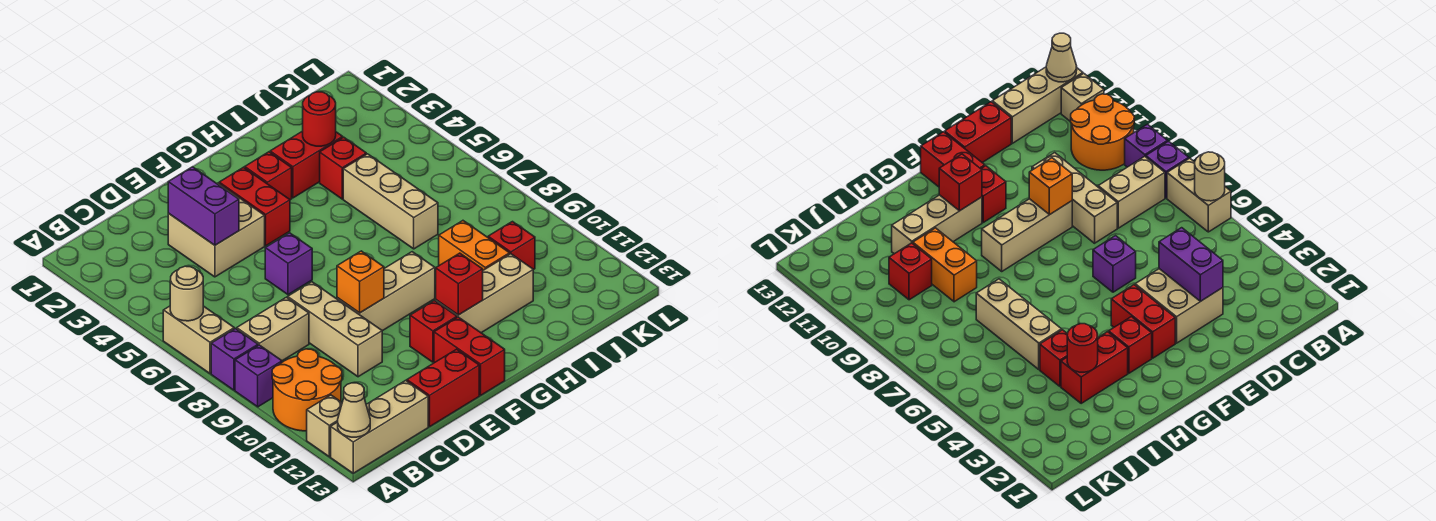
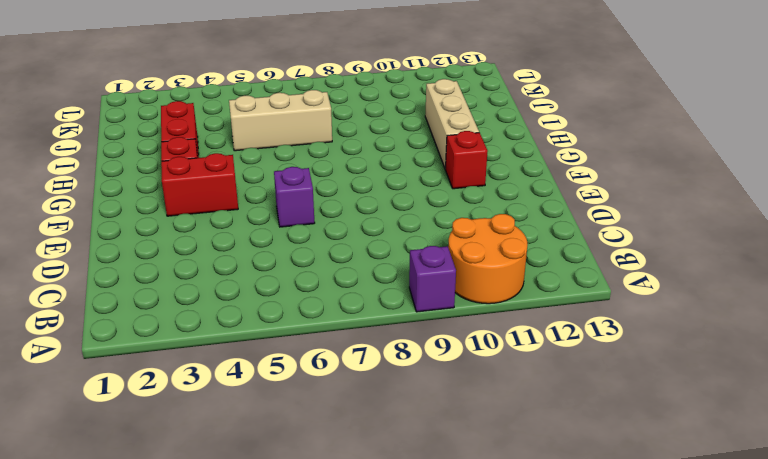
none -> tan 1x2 brick [163,306,234,374]
none -> purple 1x1 brick [211,329,258,390]
none -> tan 1x1 brick [307,395,342,457]

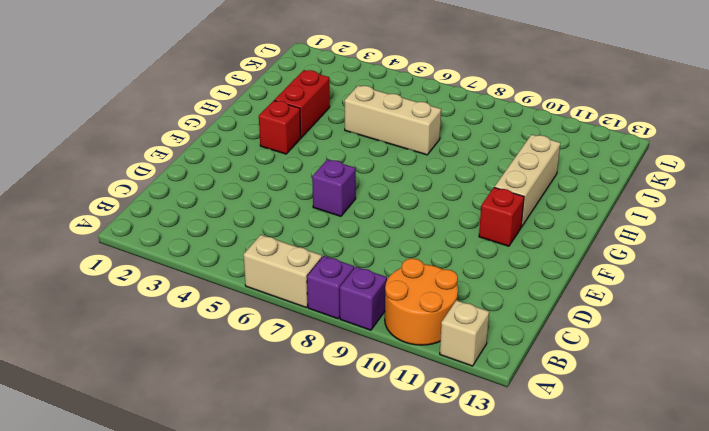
none -> tan 1x3 brick [331,380,428,473]
none -> tan 1x2 brick [237,297,309,361]
none -> tan 2x2 brick [168,183,265,277]

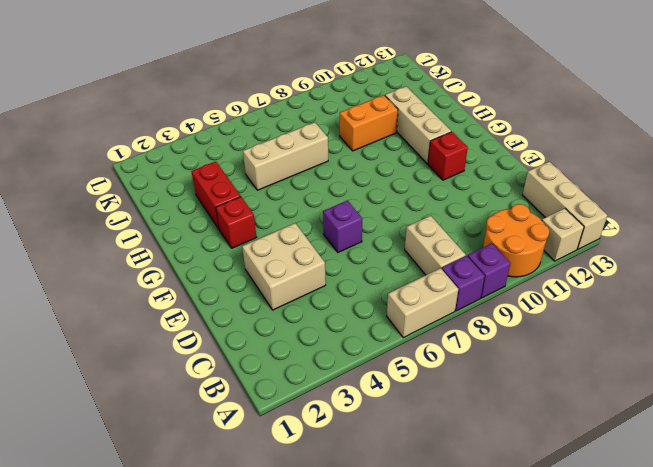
none -> tan 1x3 brick [288,282,382,377]
none -> red 1x2 brick [407,349,479,427]
none -> tan 1x3 brick [337,252,435,331]

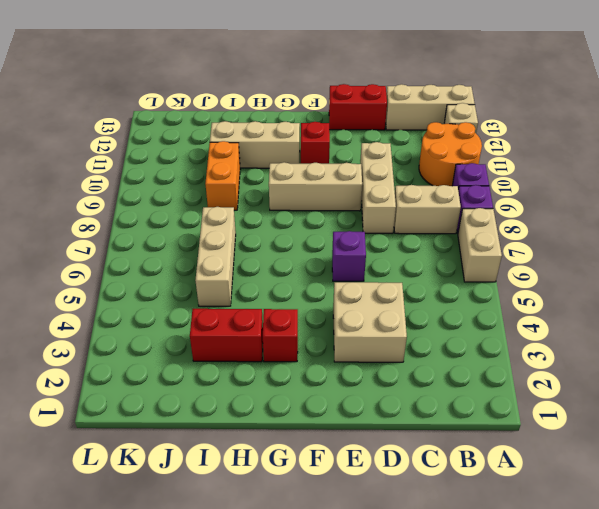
none -> red 1x2 brick [219,167,290,246]
none -> red 1x2 brick [434,317,505,395]
none -> red 1x1 brick [320,137,366,199]

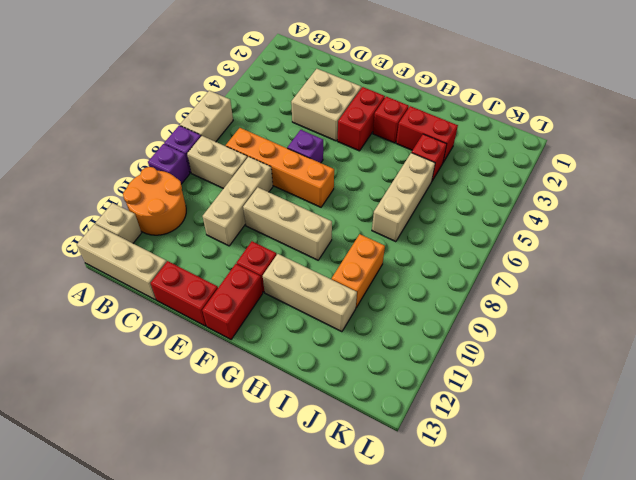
orange 1x4 brick [226,128,334,207] -> none
none -> red 1x1 brick [488,222,535,270]
none -> tan 1x1 round brick [170,266,203,321]
none -> tan 1x1 cone [338,383,370,437]

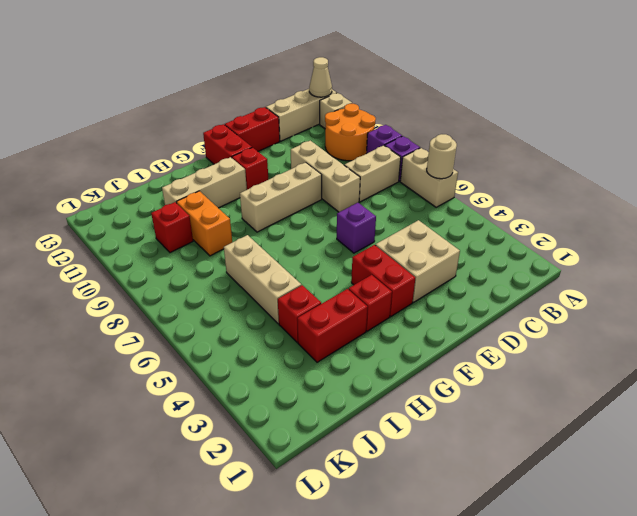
none -> purple 1x2 brick [168,167,239,245]
none -> orange 1x1 brick [337,251,384,313]
none -> red 1x1 brick [436,253,483,315]

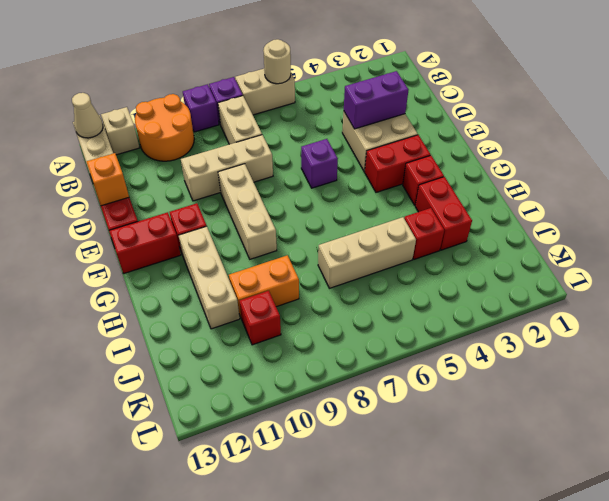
orange 1x1 brick [87,153,129,206] -> orange 1x1 brick moved to [337,251,384,313]
none -> red 1x1 brick [436,253,483,315]
none -> red 1x1 round brick [303,92,336,146]

